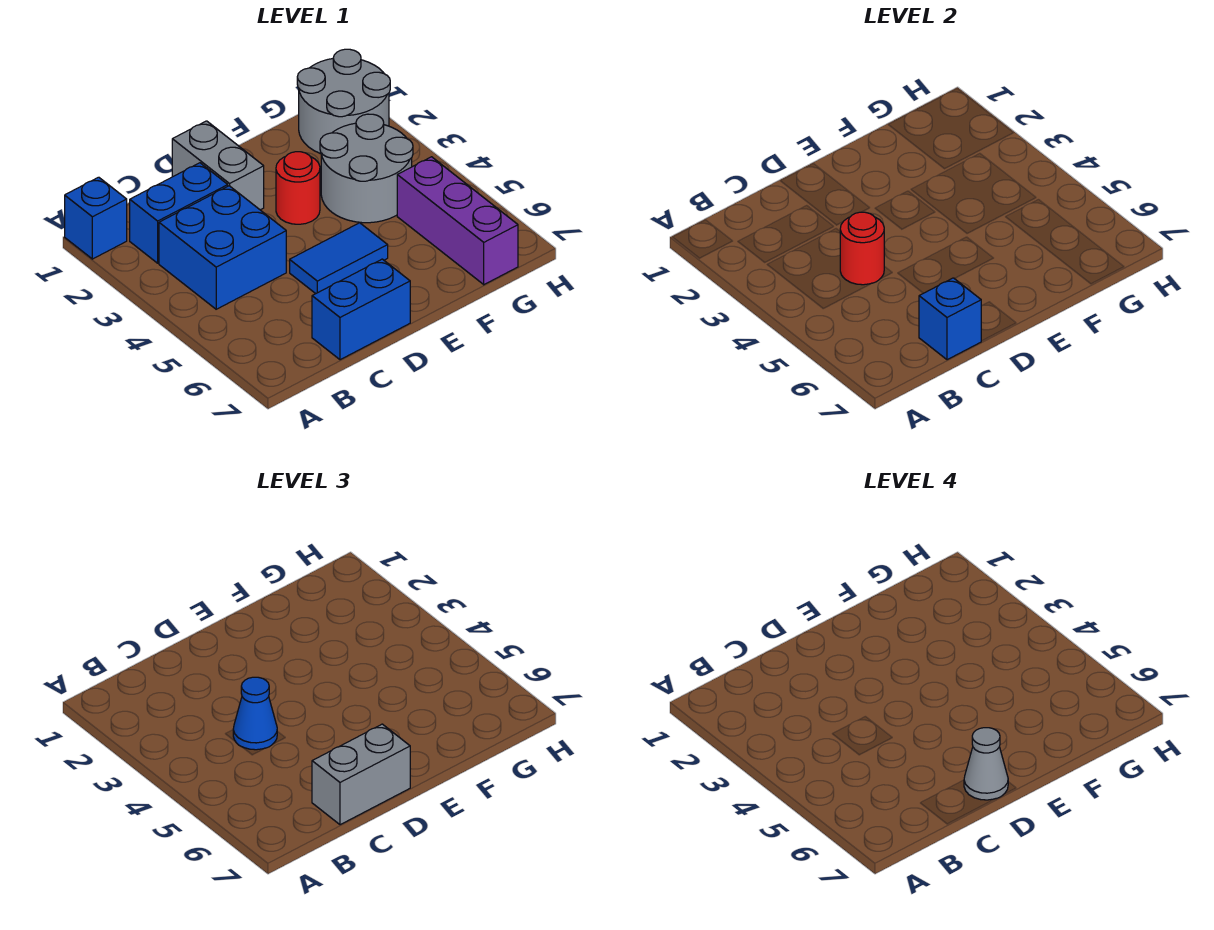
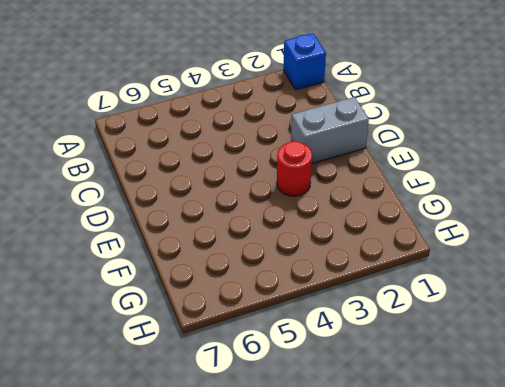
none -> blue 1x2 brick [130,163,228,263]
none -> blue 2x2 brick [159,186,286,309]
none -> blue 1x2 brick [312,259,410,360]

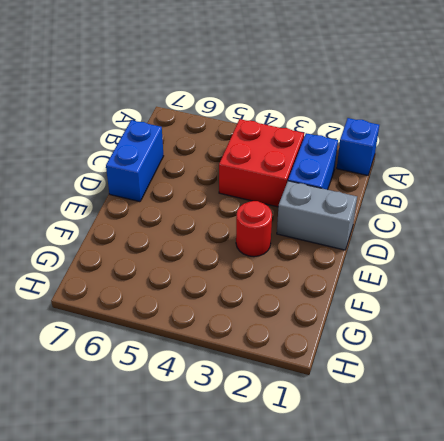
red 2x2 brick [219,119,304,207] -> blue 2x2 brick [159,186,286,309]
none -> blue 1x2 tile [290,223,388,294]
none -> grey 2x2 round brick [320,114,413,223]
none -> grey 2x2 round brick [297,49,390,154]

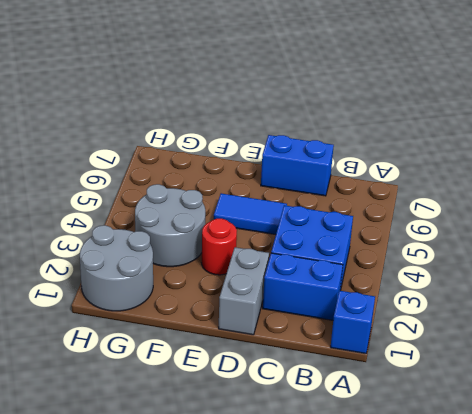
none -> purple 1x3 brick [397,157,518,285]
none -> red 1x1 round brick [840,212,884,285]
none -> blue 1x1 brick [919,278,981,360]

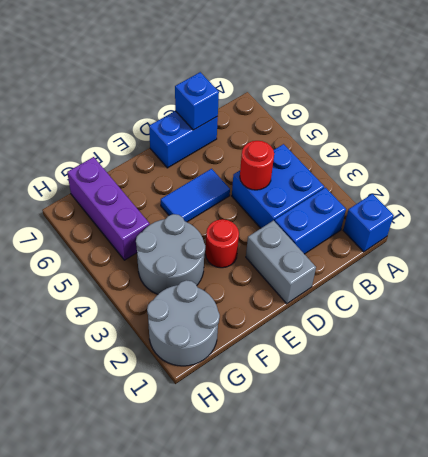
none -> blue 1x1 cone [233,677,277,750]
none -> grey 1x2 brick [312,724,410,825]
none -> grey 1x1 cone [964,728,1008,800]

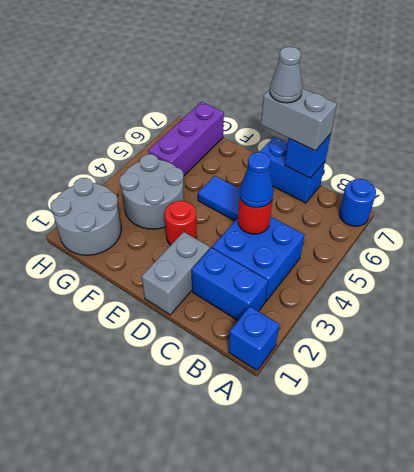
blue 1x1 round brick [339,179,376,226] -> none

